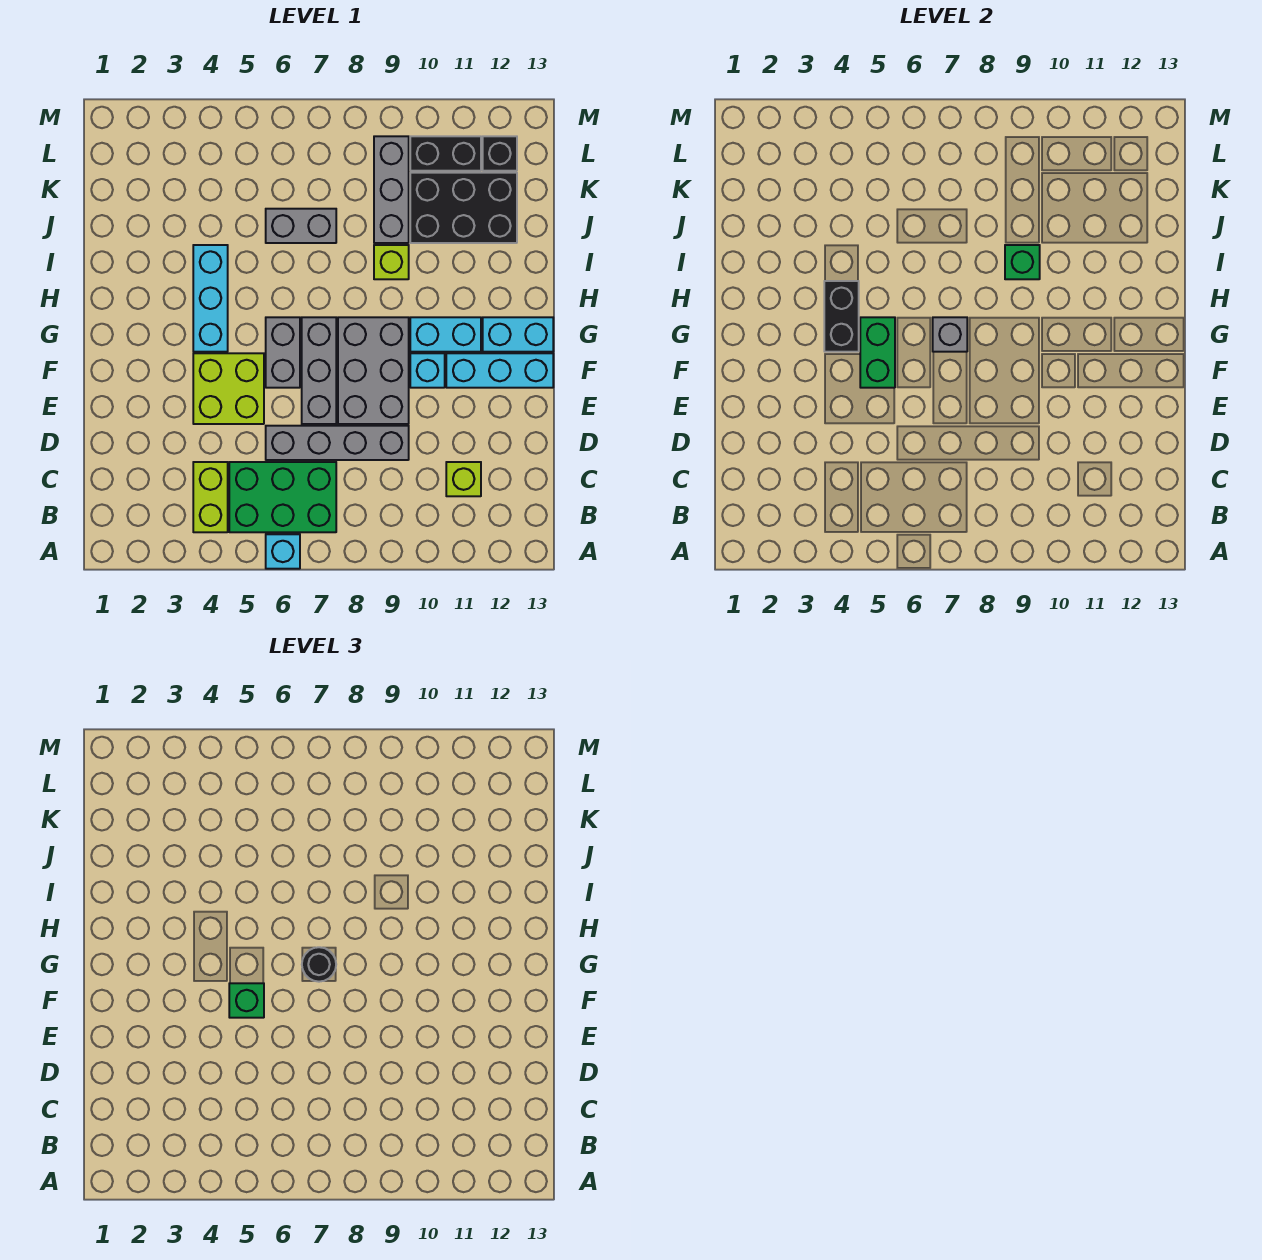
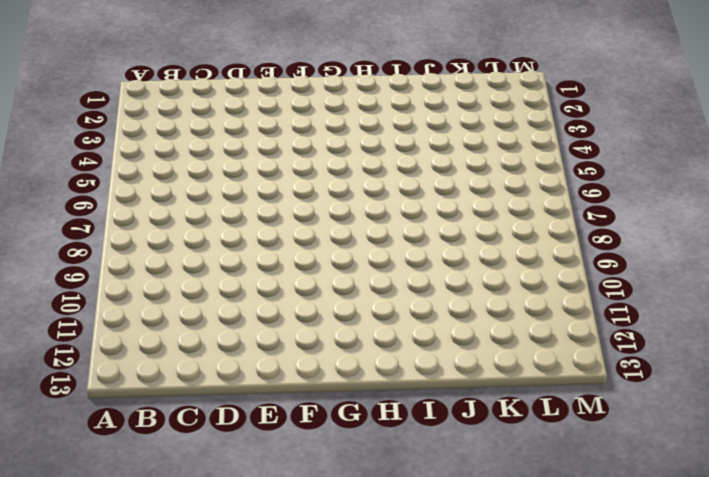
none -> cyan 1x1 brick [266,534,300,569]
none -> lime 1x2 brick [193,462,228,532]
none -> green 2x3 brick [229,462,336,532]

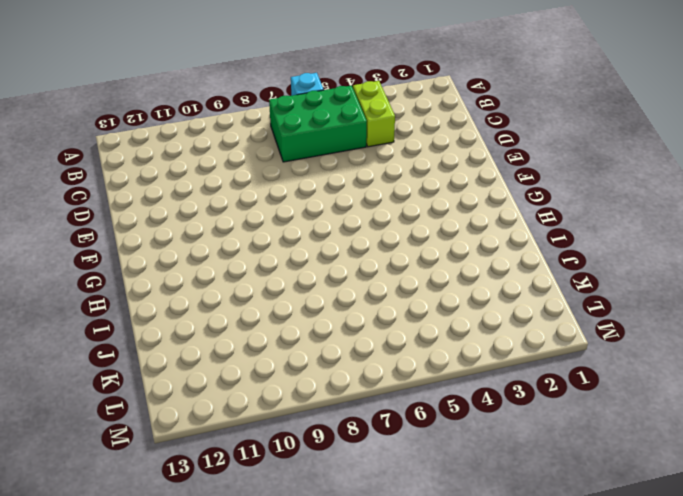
none -> lime 1x1 brick [446,462,481,496]
none -> grey 1x4 brick [266,426,409,460]
none -> lime 2x2 brick [193,353,264,424]

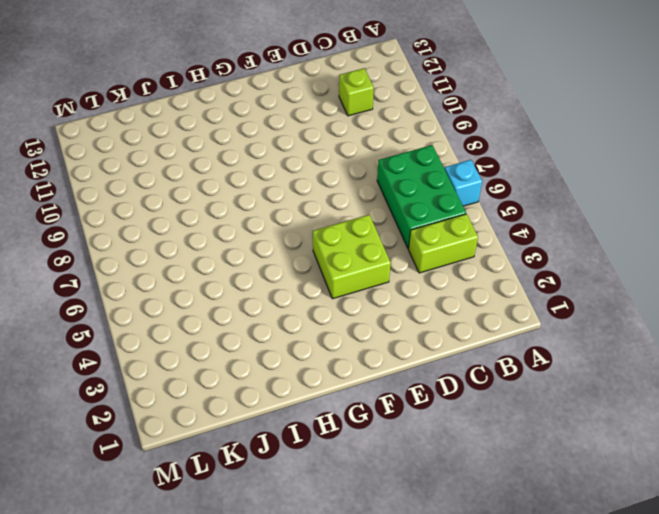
none -> grey 1x4 brick [266,426,409,460]
none -> grey 1x3 brick [302,317,336,424]
none -> grey 2x3 brick [338,317,409,424]

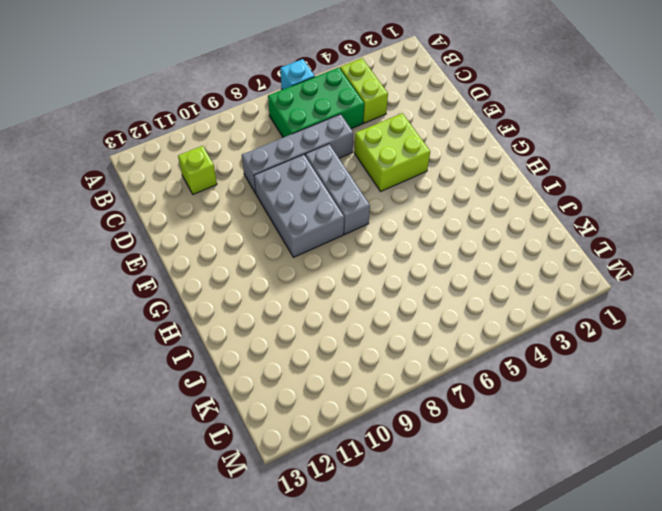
none -> grey 1x2 brick [266,317,300,388]
none -> cyan 1x1 brick [410,353,445,388]
none -> cyan 1x3 brick [446,353,553,388]

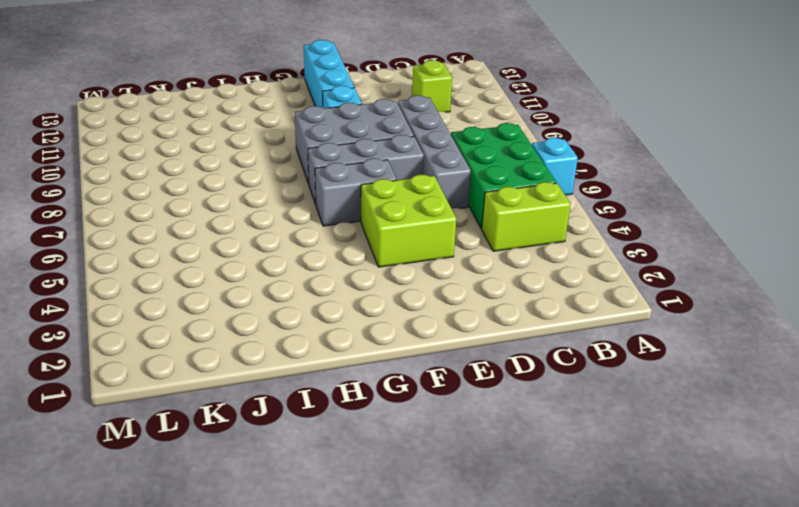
none -> cyan 1x3 brick [193,245,228,352]
none -> cyan 1x2 brick [410,317,481,352]
none -> cyan 1x2 brick [483,317,553,352]

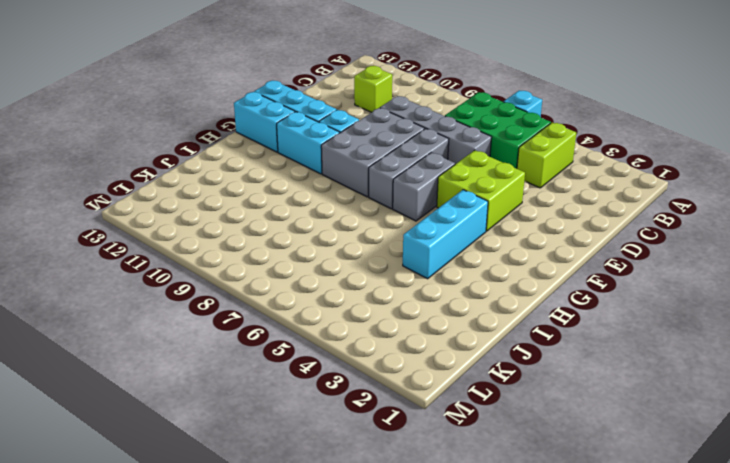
none -> lime 1x1 brick [374,245,409,279]
none -> grey 1x2 brick [266,209,336,243]
none -> grey 1x3 brick [374,136,409,243]

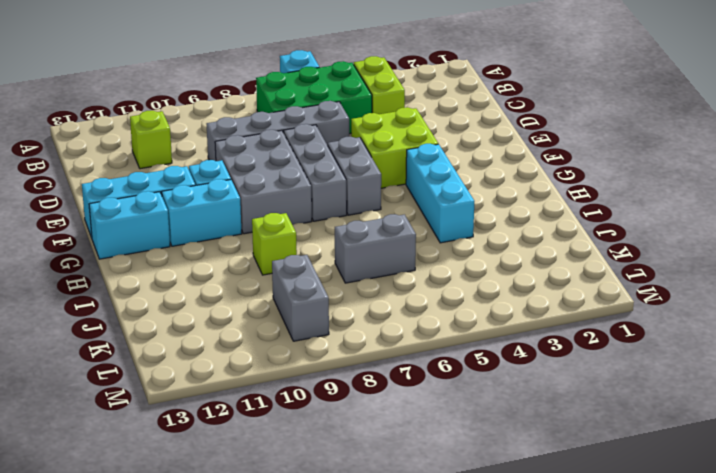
grey 1x2 brick [272,255,329,341] -> grey 1x3 brick [374,136,409,243]
none -> black 2x3 brick [410,173,517,243]
none -> black 1x2 brick [410,136,481,171]
none -> black 1x1 brick [483,136,517,171]

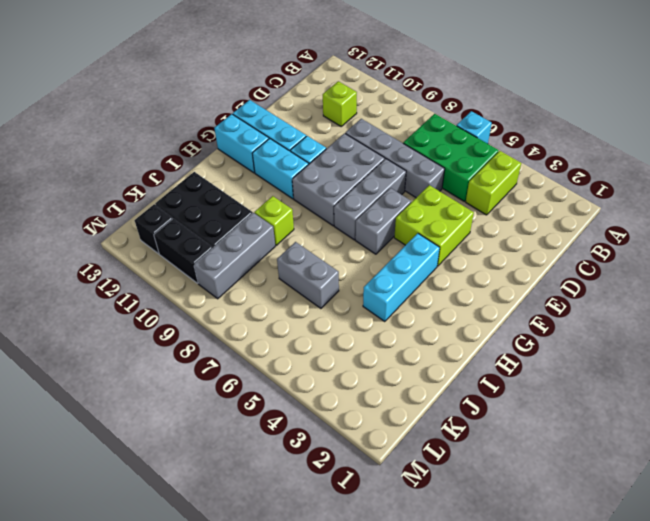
none -> green 1x2 brick [860,317,895,388]
none -> black 1x2 brick [824,281,859,352]
none -> grey 1x1 brick [933,317,967,352]

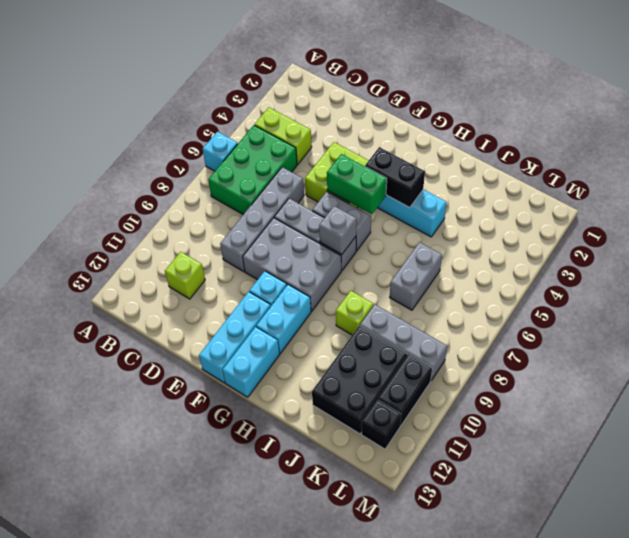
none -> green 1x1 brick [1005,245,1040,279]
none -> green 1x1 brick [229,983,264,1018]
none -> black 1x1 round brick [302,947,336,982]

